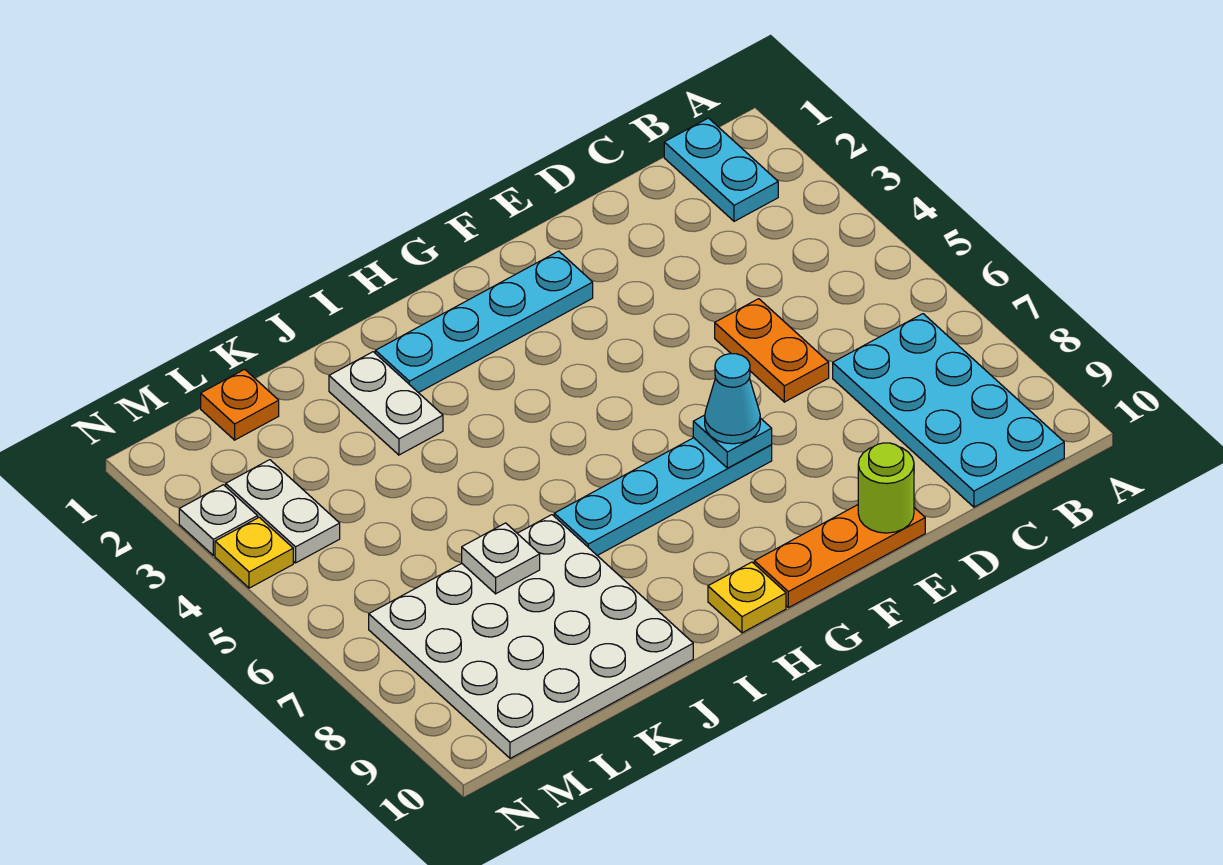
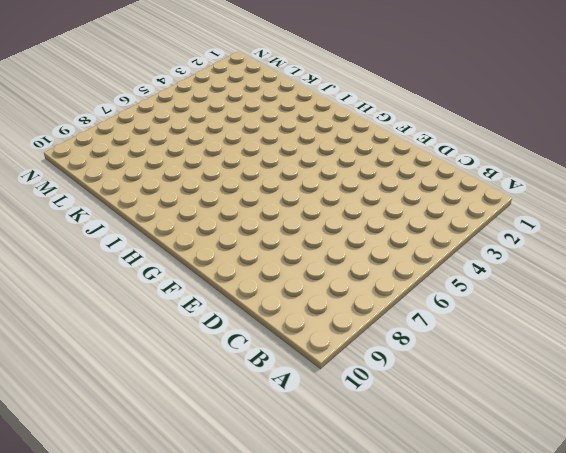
none -> cyan 1x2 plate [664,118,778,221]
none -> cyan 2x4 plate [833,314,1064,507]
none -> orange 1x2 plate [715,299,829,402]

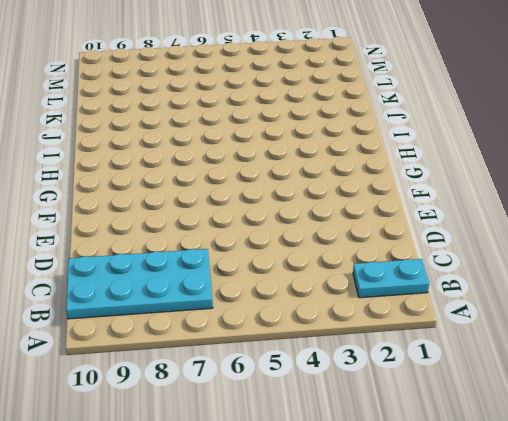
none -> orange 1x2 plate [715,299,829,402]
none -> orange 1x3 plate [754,505,925,608]
none -> cyan 1x4 plate [375,251,593,393]

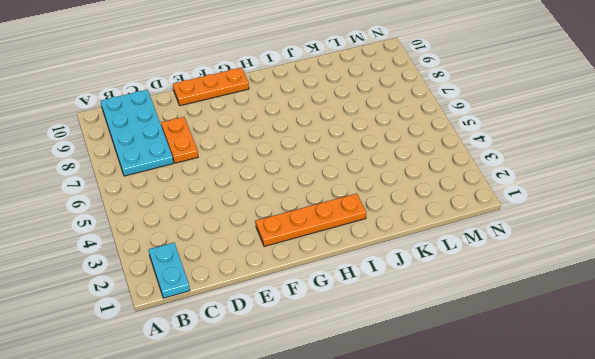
orange 1x2 plate [161,117,198,163] -> orange 1x2 plate moved to [715,299,829,402]
orange 1x4 plate [256,193,366,247] -> cyan 1x4 plate [375,251,593,393]
none -> cyan 1x4 plate [554,438,772,556]
none -> yellow 1x1 plate [708,562,786,633]
none -> white 1x2 plate [329,352,443,455]

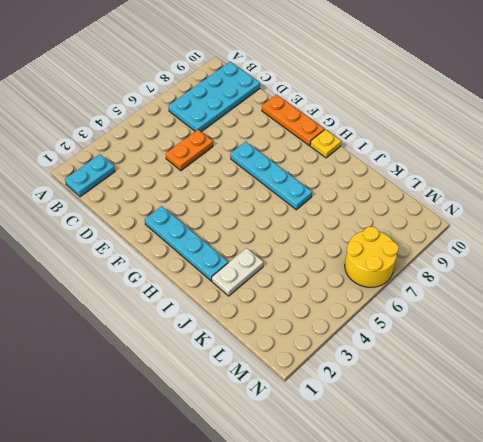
yellow 2x2 round brick [345,227,398,287] -> white 4x4 plate [369,515,693,758]
none -> orange 1x1 plate [201,369,279,440]
none -> white 1x2 plate [226,460,340,563]
none -> white 1x1 plate [179,485,258,555]

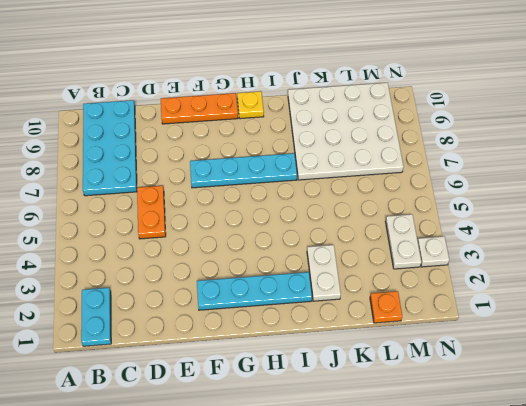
none -> yellow 1x1 plate [215,517,293,588]
none -> lime 1x1 round brick [858,443,914,533]
none -> cyan 1x1 plate [693,415,772,468]

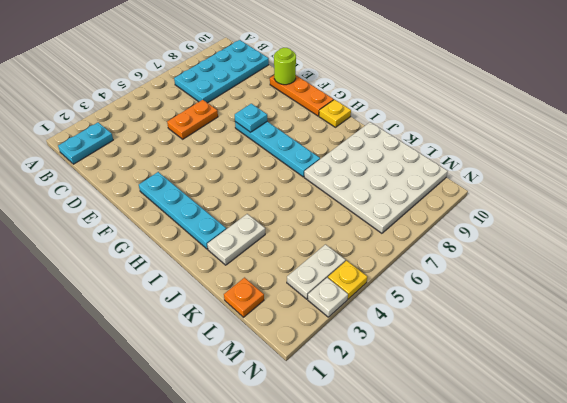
none -> white 1x1 plate [462,523,540,594]
none -> cyan 1x1 cone [705,354,760,444]

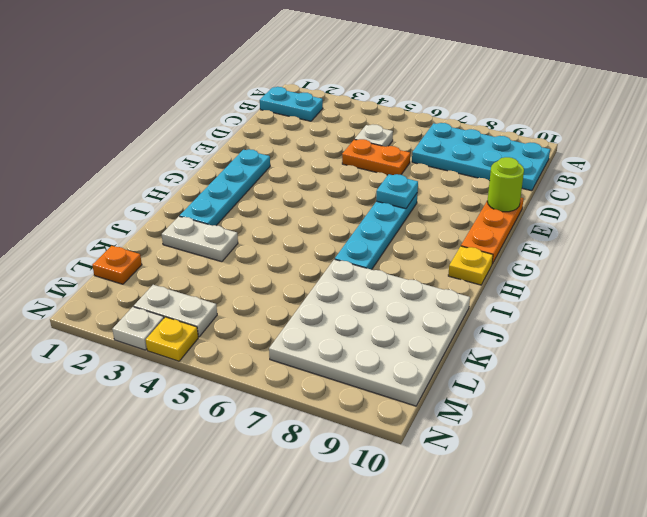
white 1x1 plate [355,125,393,147] -> white 1x1 plate moved to [462,523,540,594]
none -> cyan 1x1 cone [705,354,760,444]

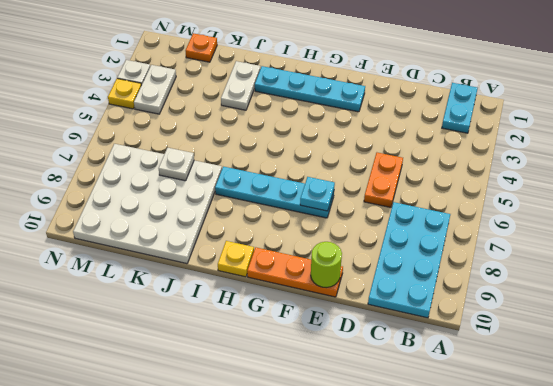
none -> cyan 1x1 cone [705,354,760,444]

